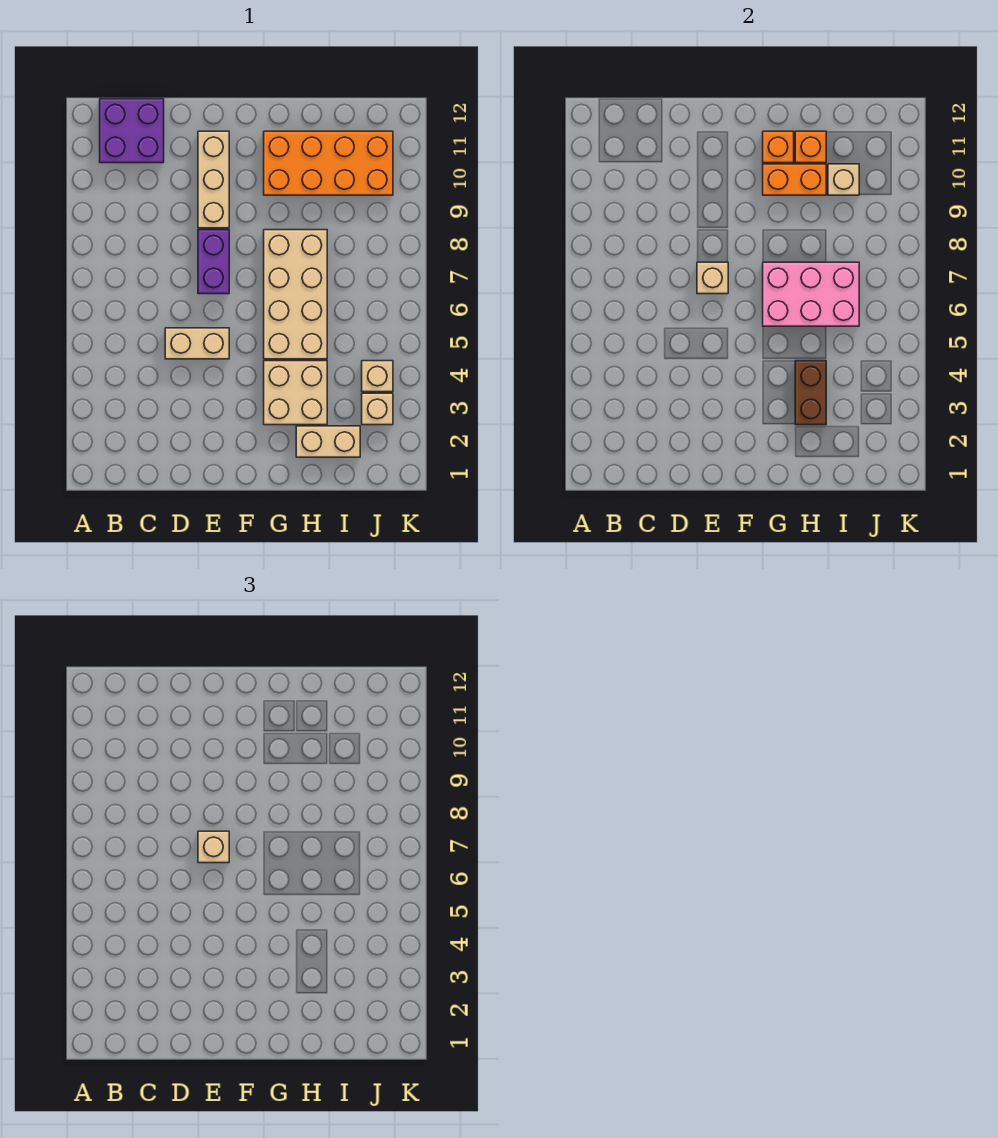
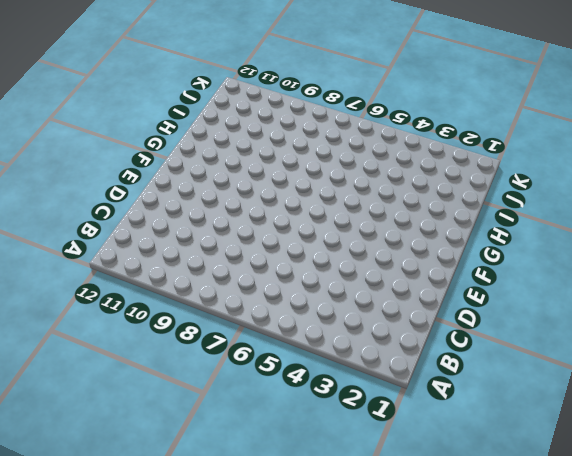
none -> purple 2x2 brick [100,99,164,163]
none -> tan 1x2 brick [165,328,229,359]
none -> purple 1x2 brick [198,230,229,294]

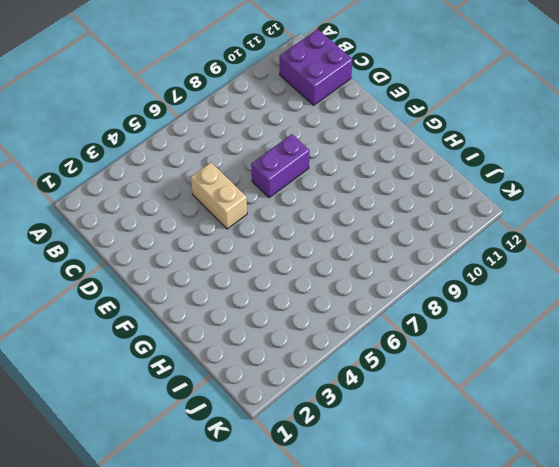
none -> tan 1x3 brick [198,131,229,228]
none -> tan 2x2 brick [264,361,327,425]
none -> tan 2x4 brick [264,230,327,359]

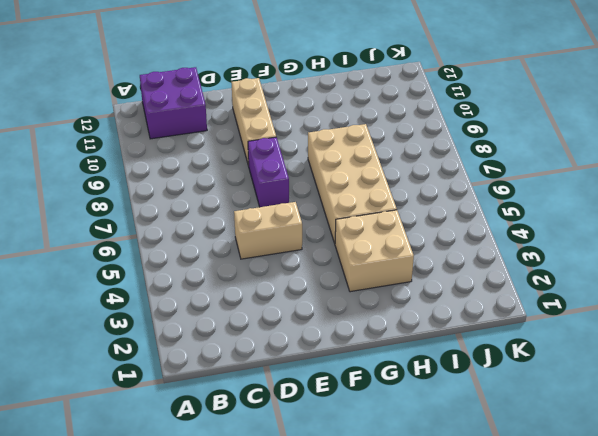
none -> orange 2x4 brick [264,131,393,195]
none -> tan 1x2 brick [296,426,360,457]
none -> tan 1x1 brick [362,393,393,425]

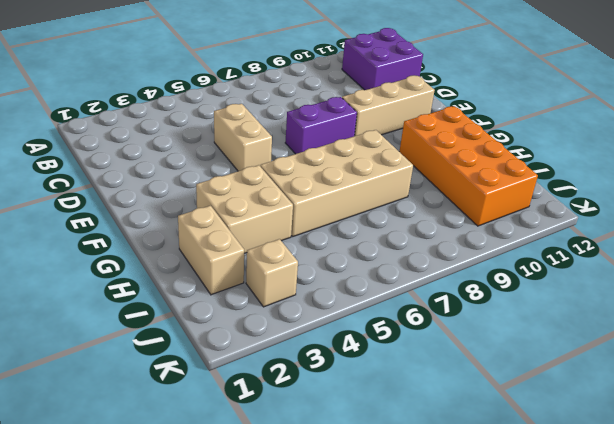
none -> tan 1x1 brick [362,361,393,392]
none -> tan 1x1 brick [697,262,728,294]
none -> pink 2x3 brick [763,262,859,326]

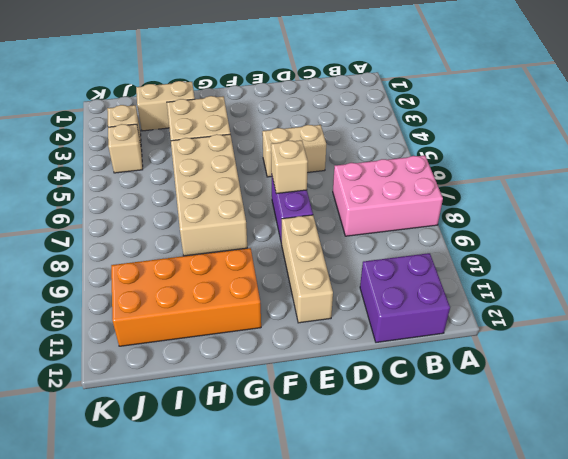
pink 2x3 brick [333,155,443,236] -> pink 2x3 brick moved to [763,262,859,326]
none -> orange 1x2 brick [763,164,826,195]
none -> orange 1x1 brick [763,131,794,163]
none -> brown 1x2 brick [795,361,826,425]

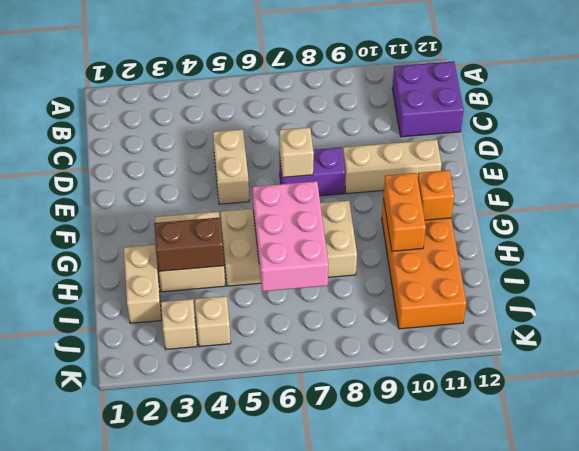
none -> orange 1x1 brick [795,131,826,163]
none -> tan 1x1 brick [828,164,859,195]
none -> tan 1x1 brick [198,831,229,863]

